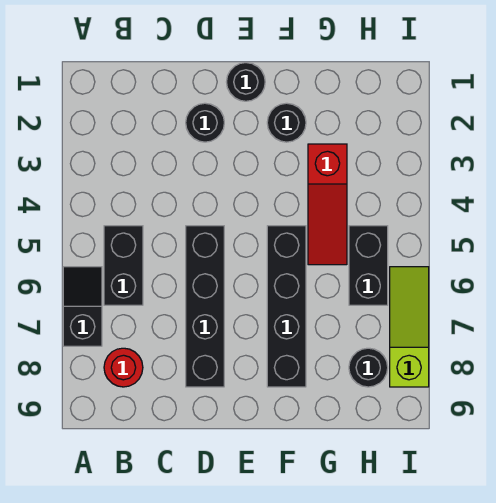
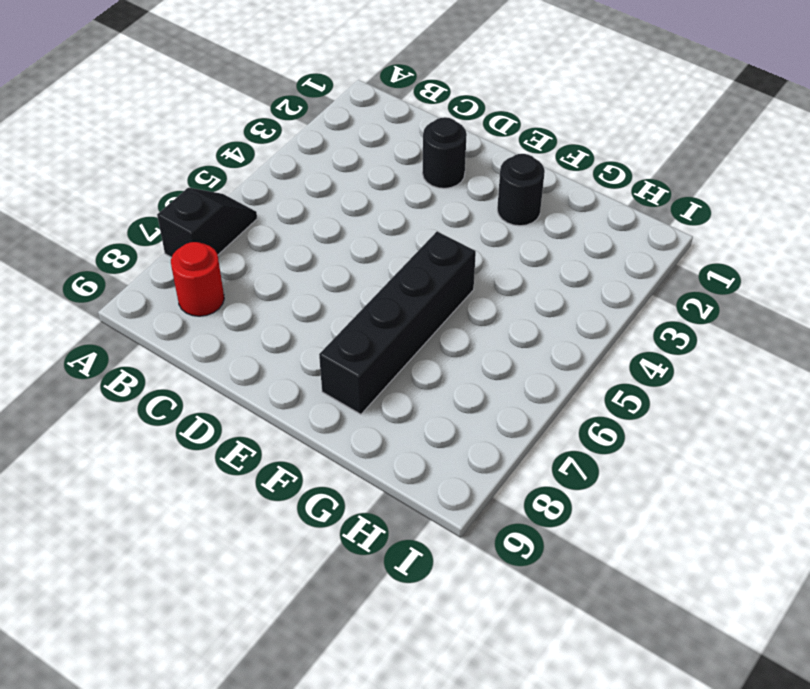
none -> black 1x2 brick [104,226,143,305]
none -> black 1x4 brick [186,226,224,387]
none -> black 1x1 round brick [227,63,265,101]

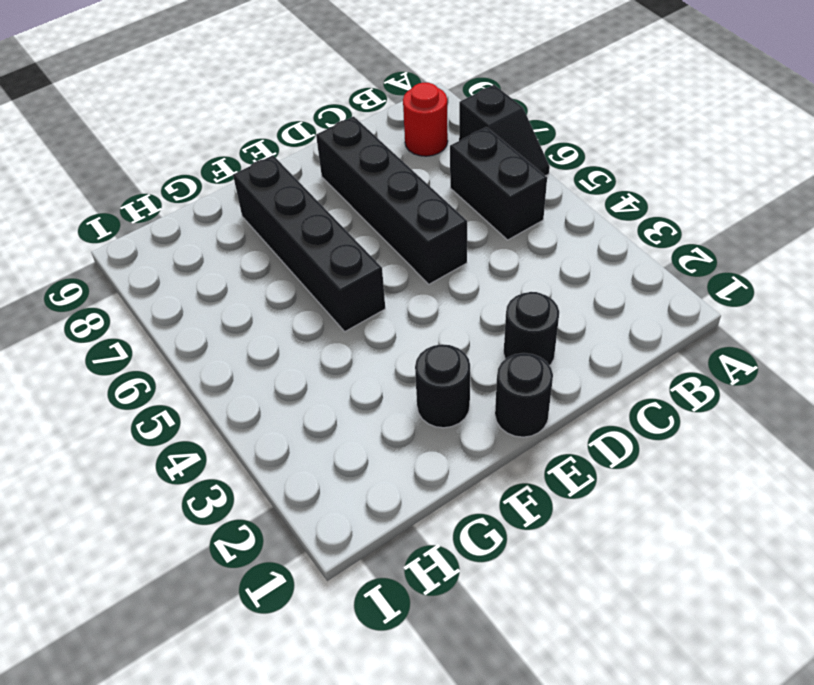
none -> red 1x3 slope [308,144,347,265]
none -> black 1x2 brick [349,226,388,305]
none -> black 1x1 round brick [349,348,388,387]

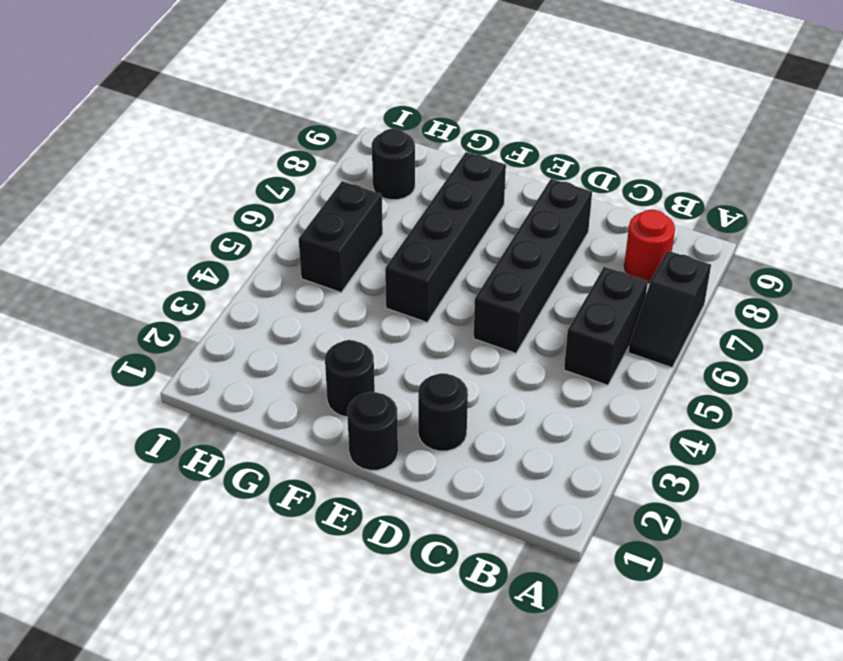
none -> red 1x3 slope [308,144,347,265]
none -> lime 1x3 slope [390,267,429,387]

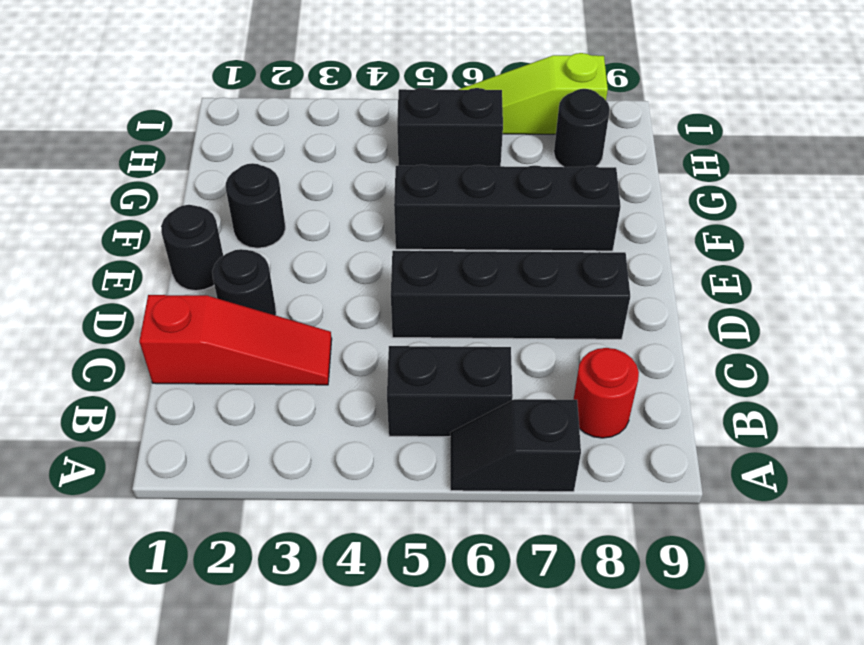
red 1x3 slope [139,295,332,385] -> red 1x3 slope moved to [308,144,347,265]

